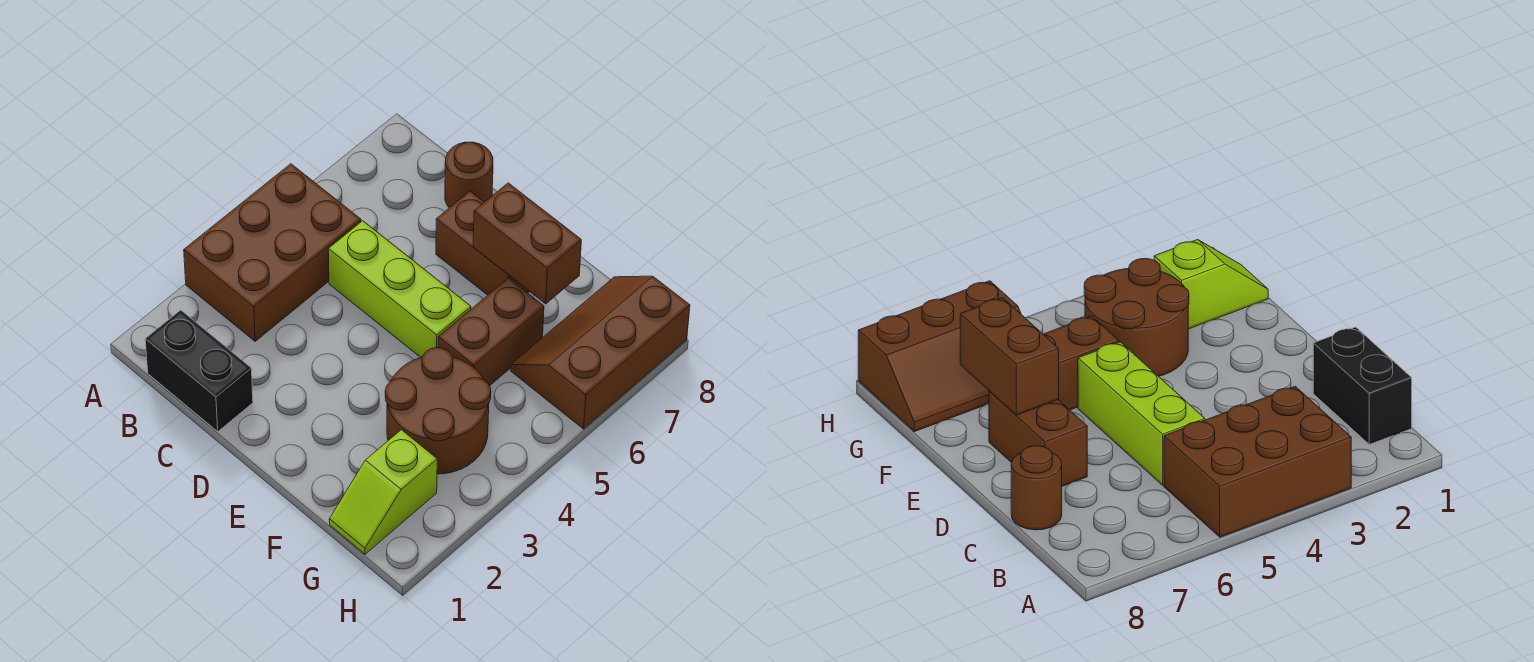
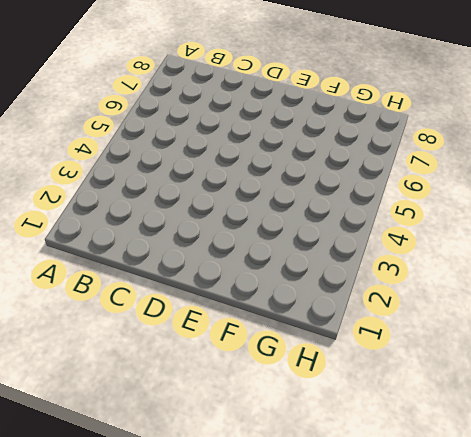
none -> brown 2x3 brick [184,164,361,341]
none -> black 1x2 brick [145,310,253,432]

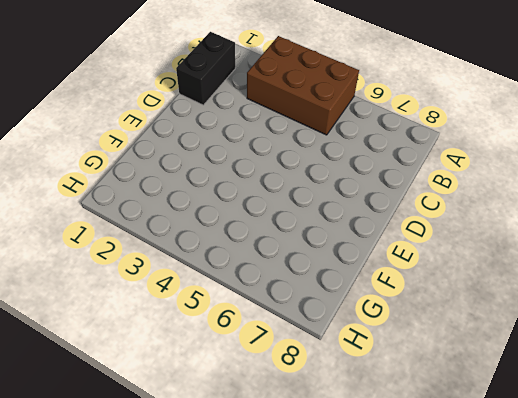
none -> lime 1x3 brick [328,221,471,358]
none -> brown 1x1 round brick [445,142,493,208]

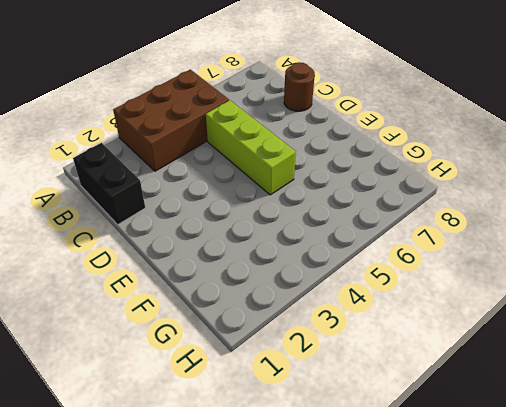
none -> brown 1x2 brick [436,191,530,295]
none -> brown 2x2 round brick [385,348,491,474]

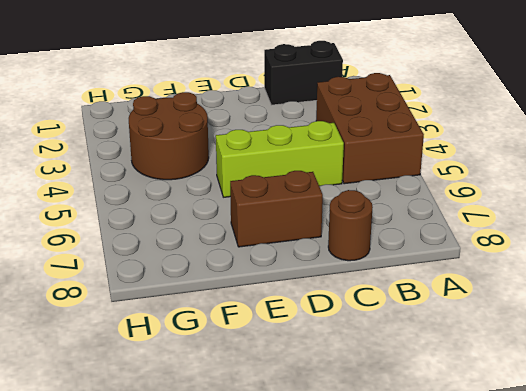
none -> brown 1x2 brick [438,278,544,386]
none -> lime 1x2 slope [329,430,437,554]

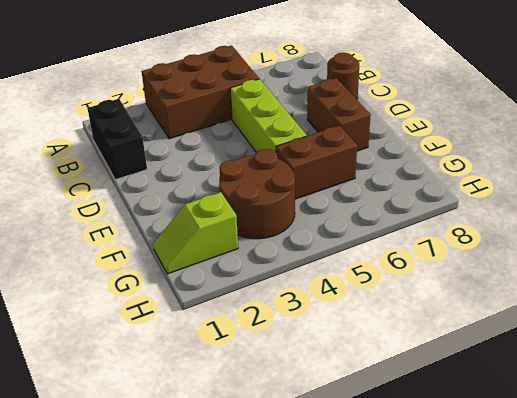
none -> brown 2x3 slope [511,276,690,429]
none -> brown 1x2 brick [473,183,581,304]

